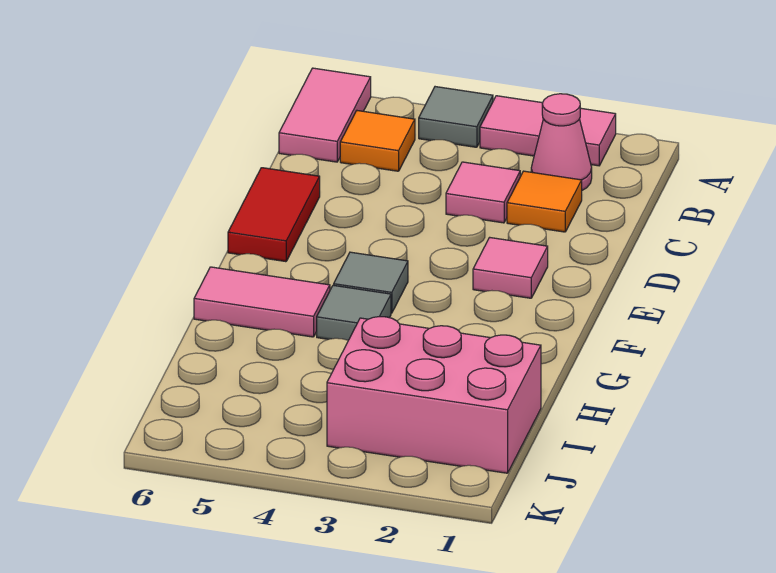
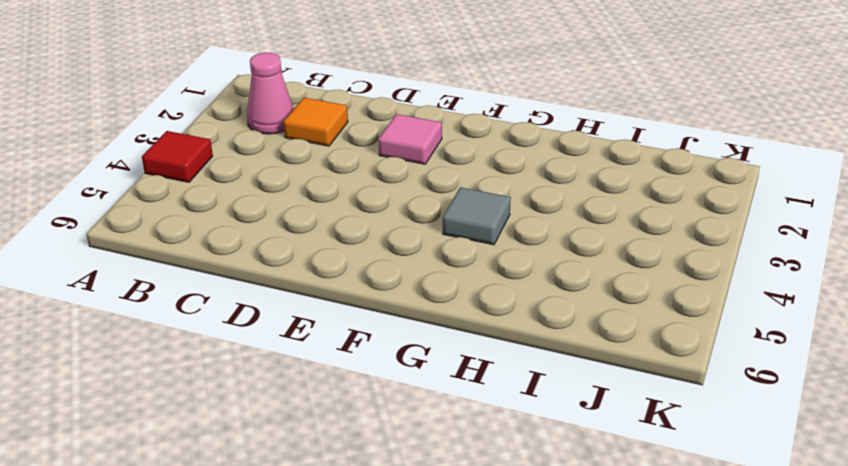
red 1x1 tile [142,131,213,182] -> grey 1x1 tile [419,87,493,147]
none -> pink 1x2 tile [480,96,616,166]
none -> pink 1x2 tile [279,68,371,162]
none -> orange 1x1 tile [340,111,415,171]

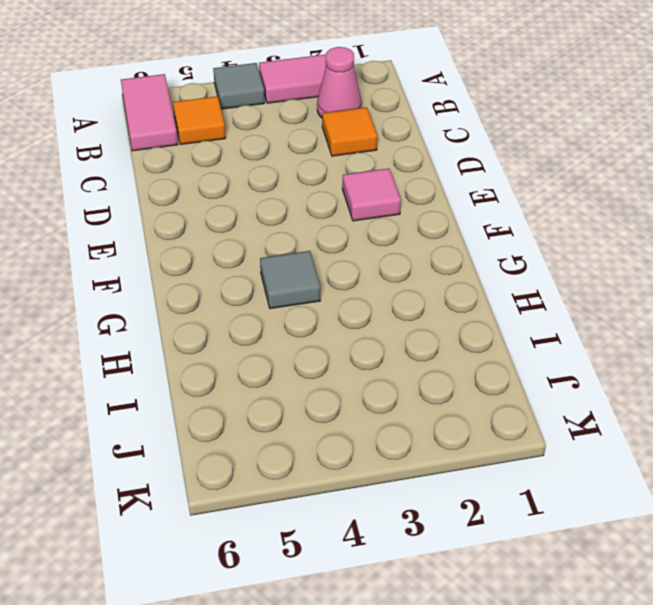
none -> pink 1x1 tile [446,162,520,223]
none -> red 1x2 tile [228,168,320,262]
none -> grey 1x1 tile [334,252,408,313]

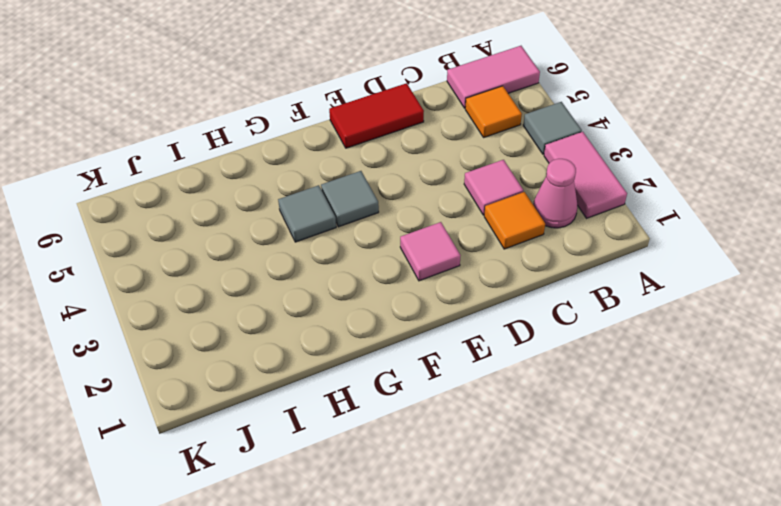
none -> pink 1x2 tile [194,267,330,337]
none -> pink 2x3 brick [327,317,541,473]

